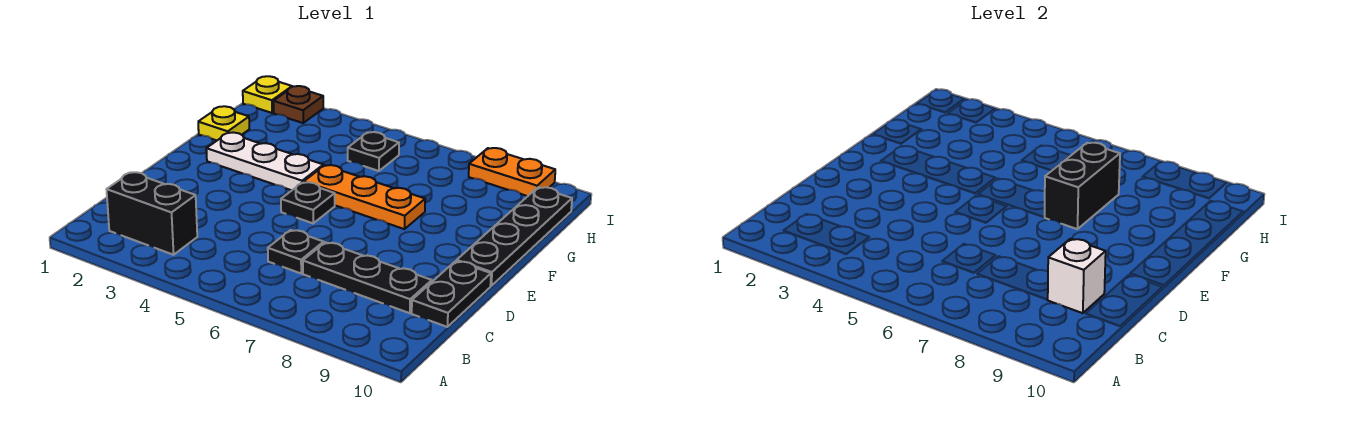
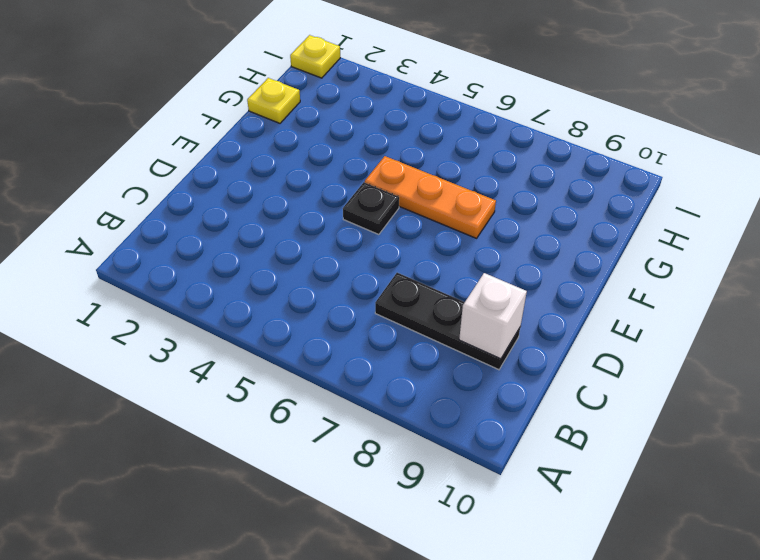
none -> black 1x2 brick [107,172,197,255]
none -> black 1x1 plate [268,230,324,273]
none -> black 1x2 plate [412,261,491,327]

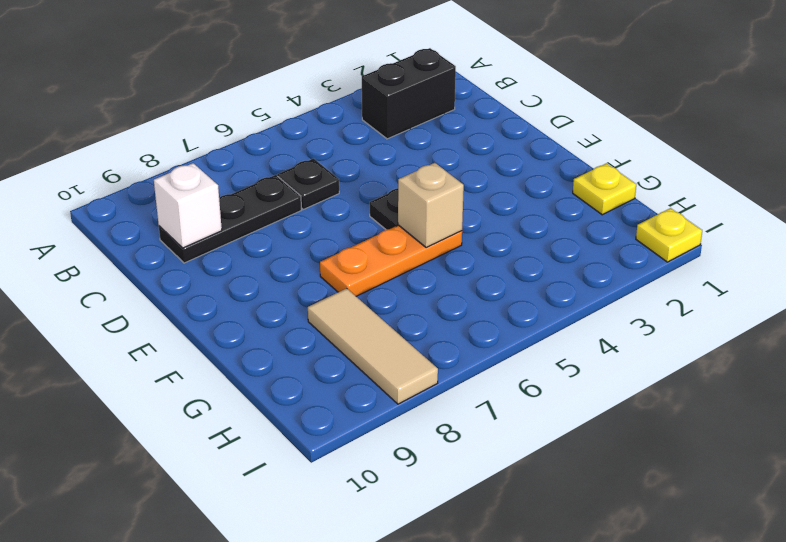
tan 1x1 brick [398,163,464,248] -> none
tan 1x3 tile [308,288,438,404] -> orange 1x2 plate [469,148,555,196]
none -> black 1x2 plate [412,261,491,327]
none -> black 1x4 plate [457,187,572,286]
none -> white 1x3 plate [206,132,323,190]

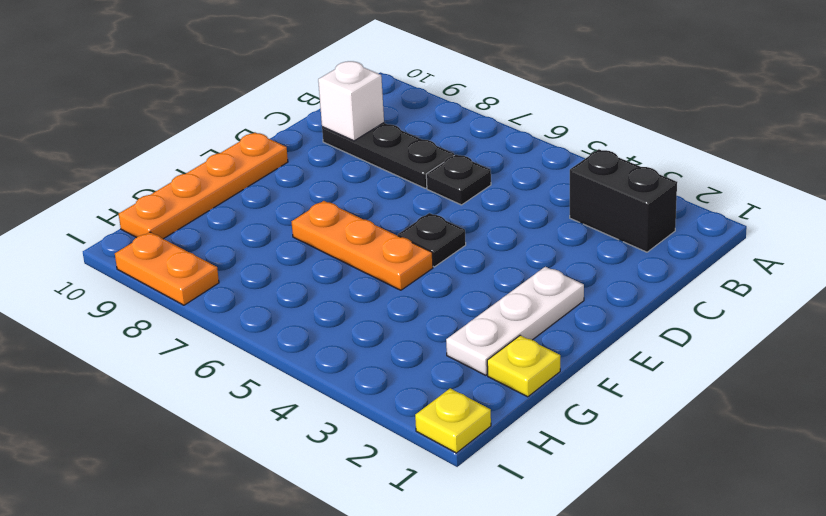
white 1x3 plate [446,267,584,375] -> white 1x3 plate turned to [206,132,323,190]
orange 1x4 plate [119,133,288,239] -> black 1x4 plate [457,187,572,286]
none -> black 1x2 plate [412,261,491,327]
none -> black 1x1 plate [348,132,399,171]
none -> brown 1x1 plate [273,86,323,123]

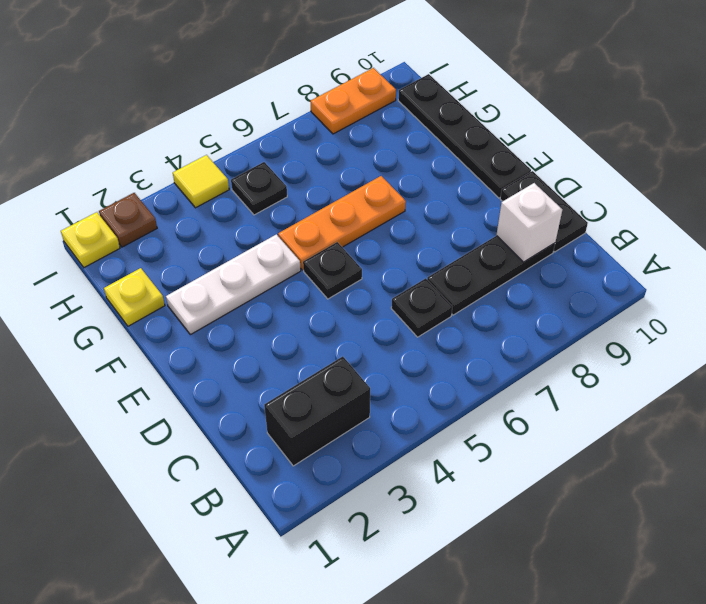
yellow 1x1 tile [173,155,229,208] -> none
none -> black 1x2 brick [1045,143,1120,229]

